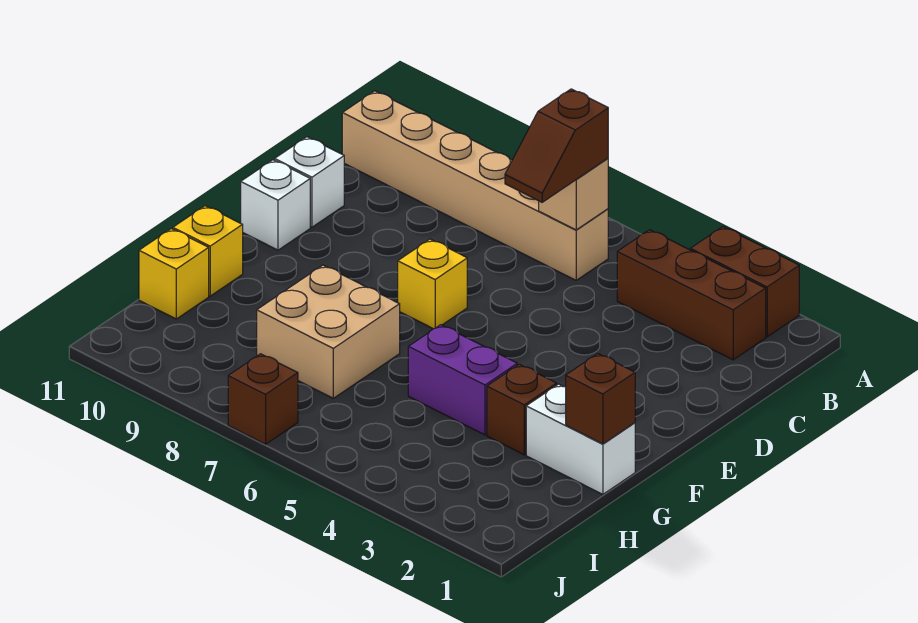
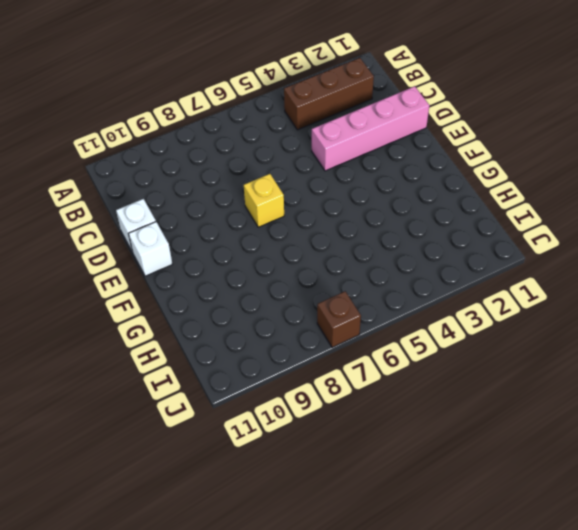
pink 1x4 brick [312,86,429,171] -> none
none -> brown 1x2 brick [691,227,799,337]
none -> tan 1x6 brick [342,91,608,280]
none -> white 1x2 brick [526,384,635,494]

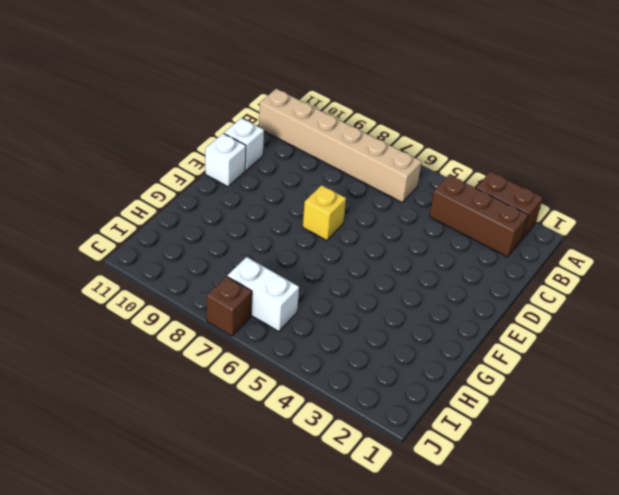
white 1x2 brick [227,257,299,331] -> white 1x2 brick moved to [526,384,635,494]
none -> brown 1x1 brick [487,364,557,455]
none -> purple 1x2 brick [408,325,517,435]
none -> tan 2x2 brick [257,265,400,398]

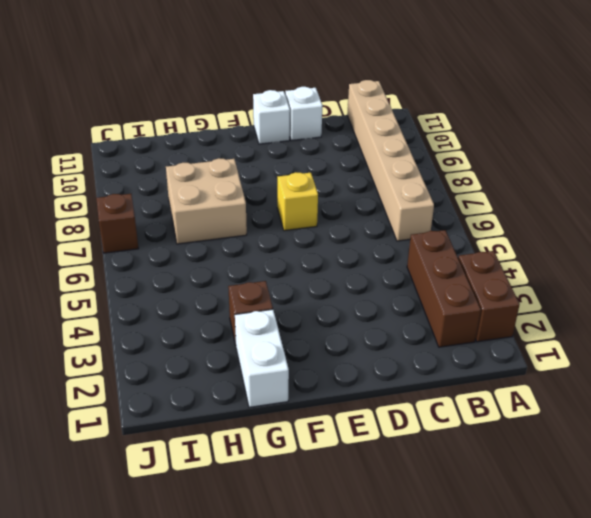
none -> purple 1x2 brick [408,325,517,435]
none -> yellow 1x1 brick [173,206,243,296]
none -> yellow 1x1 brick [139,229,209,319]

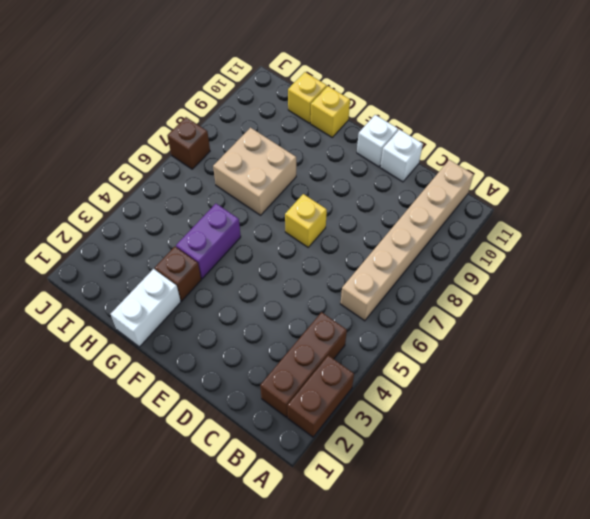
none -> tan 1x1 brick [539,158,608,230]
none -> brown 1x1 brick [566,354,635,444]
none -> brown 1x2 slope [505,89,608,202]

